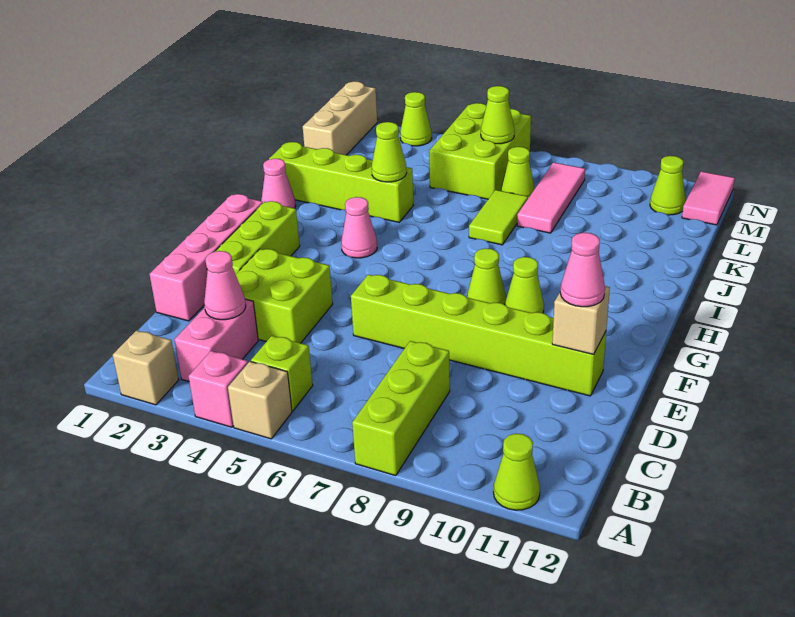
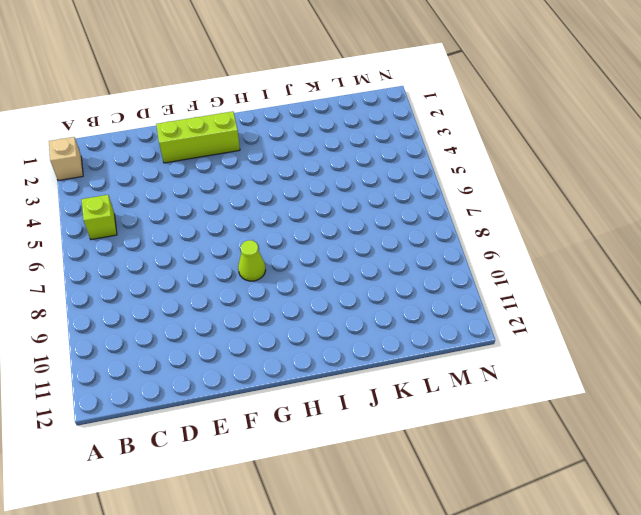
none -> pink 1x1 brick [188,351,248,427]
none -> tan 1x1 brick [228,362,292,439]
none -> lime 1x3 brick [352,341,450,476]

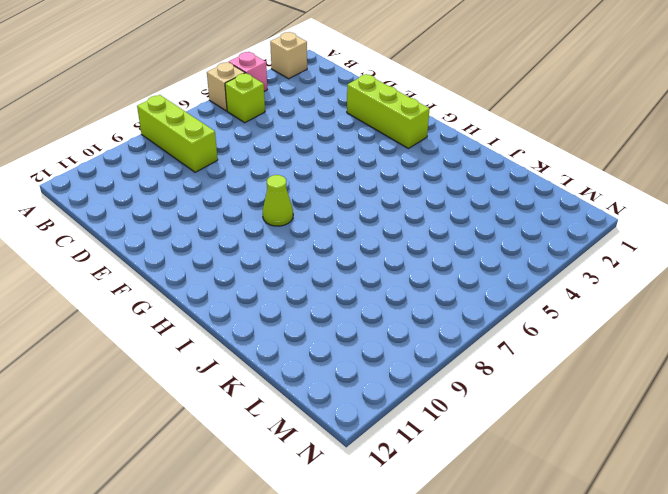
none -> lime 1x1 cone [494,434,540,510]
none -> pink 1x2 brick [174,299,258,381]
none -> pink 1x4 brick [150,194,263,321]

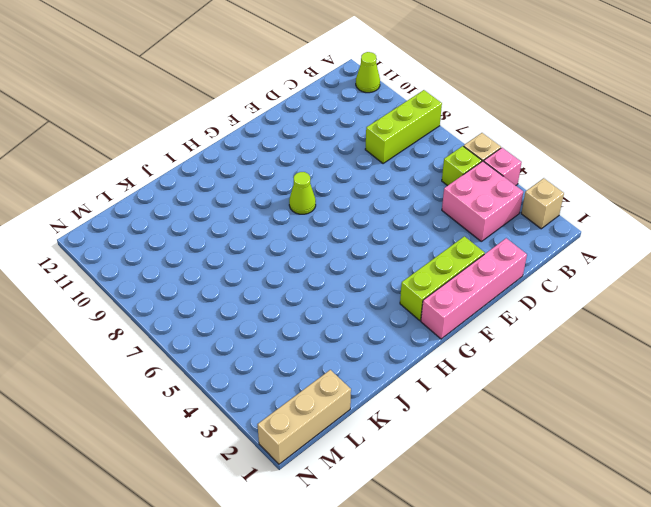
pink 2x2 brick [442,161,523,241] -> pink 1x2 brick [174,299,258,381]
none -> lime 2x2 brick [236,249,333,343]
none -> lime 1x6 brick [351,274,606,396]
none -> lime 1x1 cone [505,257,544,313]

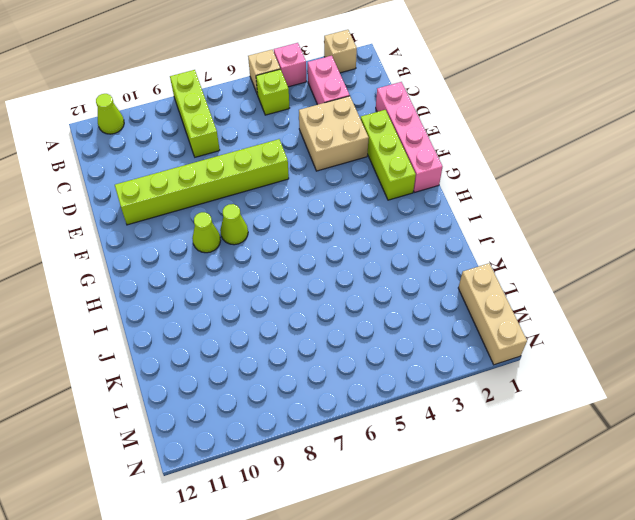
tan 2x2 brick [299,96,369,171] -> lime 2x2 brick [236,249,333,343]
none -> pink 1x1 cone [341,197,377,258]
none -> pink 1x1 cone [261,159,296,208]
none -> lime 1x4 brick [269,142,413,222]

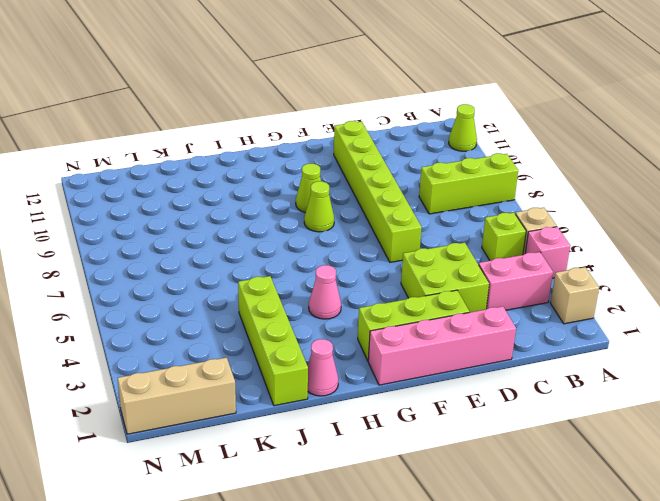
none -> lime 1x2 tile [469,190,528,245]
none -> pink 1x3 tile [517,162,585,233]
none -> lime 2x3 brick [429,103,531,199]

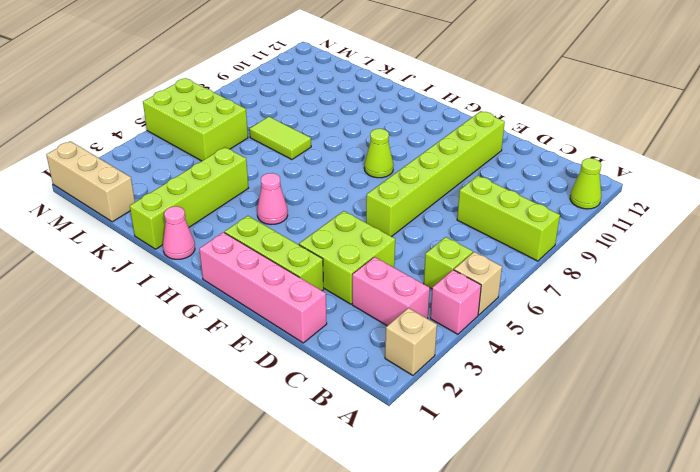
none -> lime 1x1 cone [505,257,544,313]
none -> pink 1x3 tile [517,162,585,233]
none -> lime 1x1 cone [501,147,535,198]

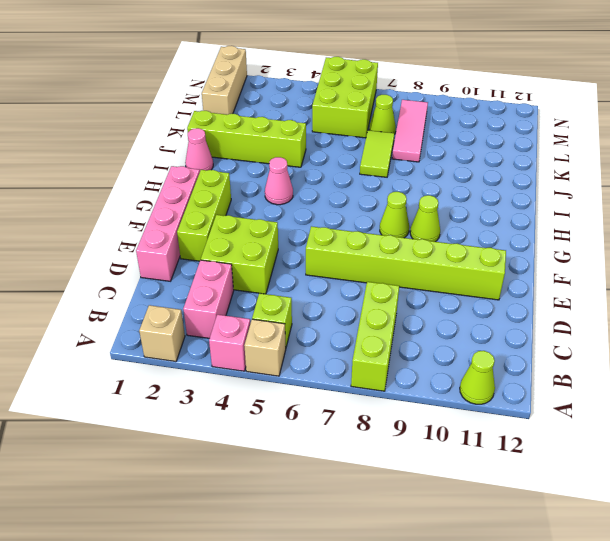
none -> lime 1x1 cone [650,156,686,215]
none -> pink 1x2 tile [682,172,735,225]
none -> lime 1x1 cone [400,92,432,146]

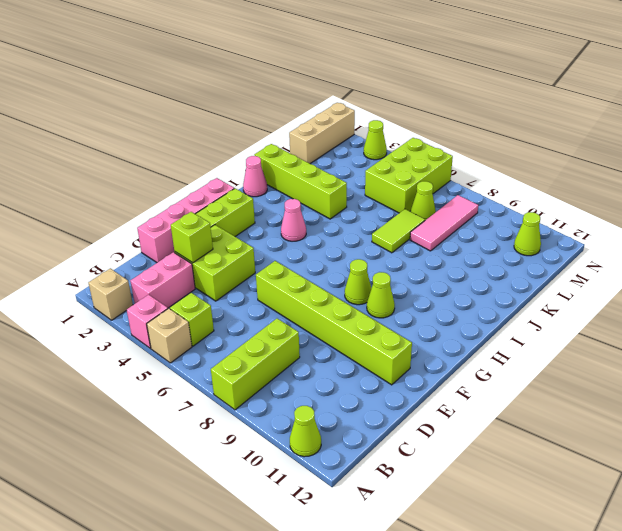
lime 1x1 brick [171,212,213,263] -> none
none -> pink 1x2 tile [682,172,735,225]
none -> pink 1x1 cone [204,251,246,320]
none -> tan 1x1 brick [552,286,610,354]

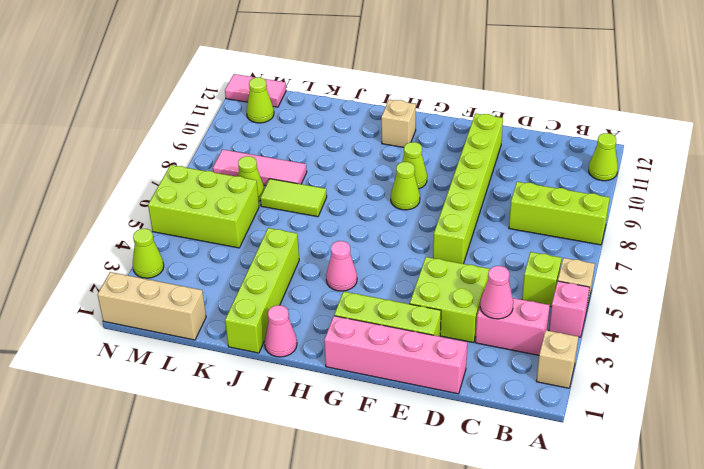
tan 1x1 brick [381,100,416,147] -> tan 1x1 brick moved to [552,286,610,354]
none -> lime 1x1 cone [372,122,407,182]
none -> lime 1x1 cone [481,86,515,144]
none -> pink 1x1 cone [560,233,605,307]

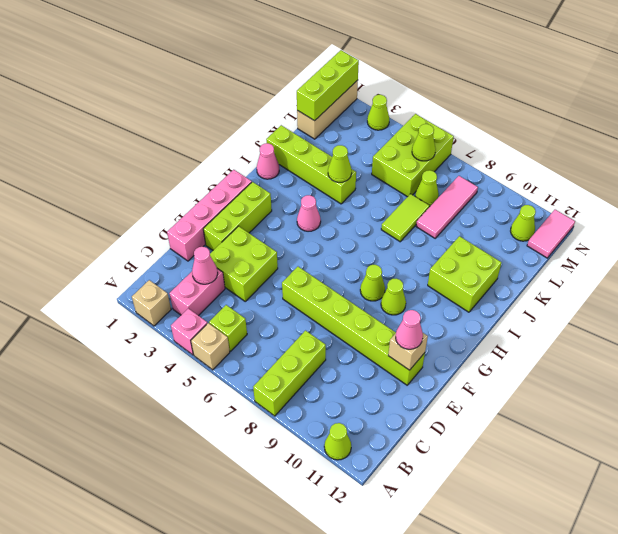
lime 2x2 brick [428,236,502,312] -> none
lime 1x3 brick [297,50,359,121] -> none

